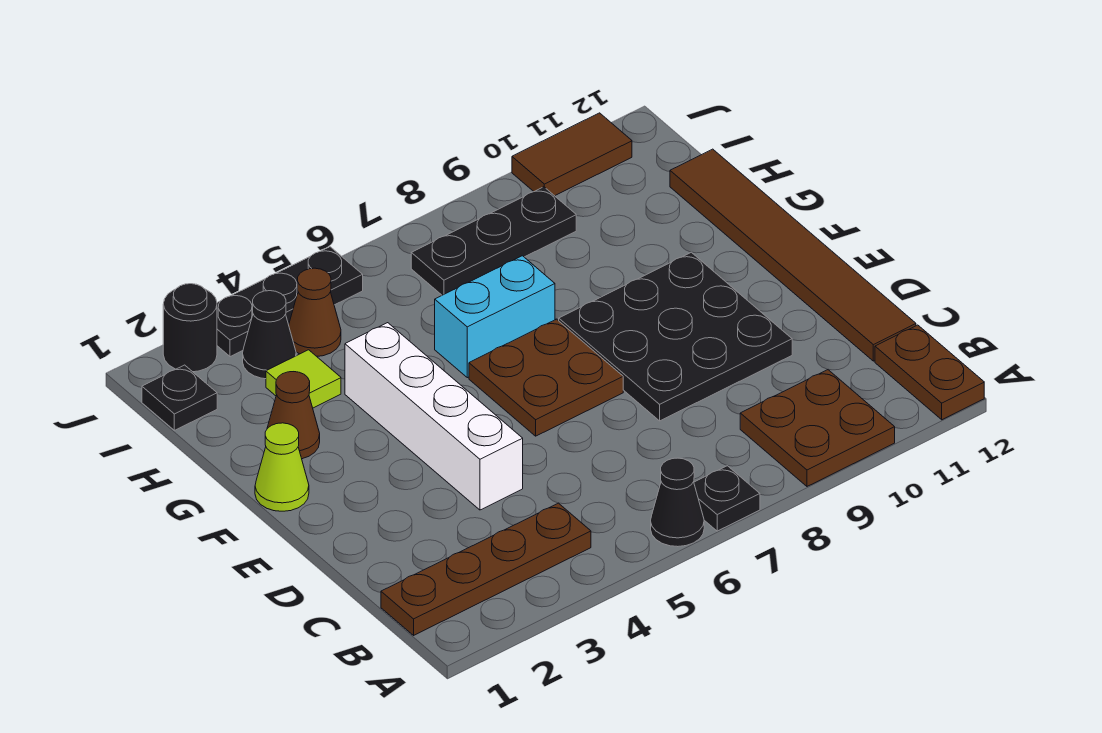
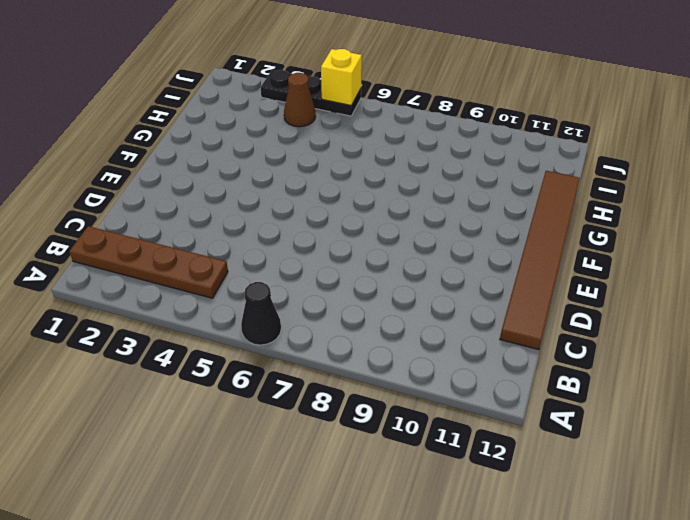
yellow 1x1 brick [321,49,362,106] -> none
none -> black 1x1 plate [694,466,760,531]
none -> brown 2x2 plate [740,370,895,486]
none -> brown 1x2 plate [875,325,984,420]

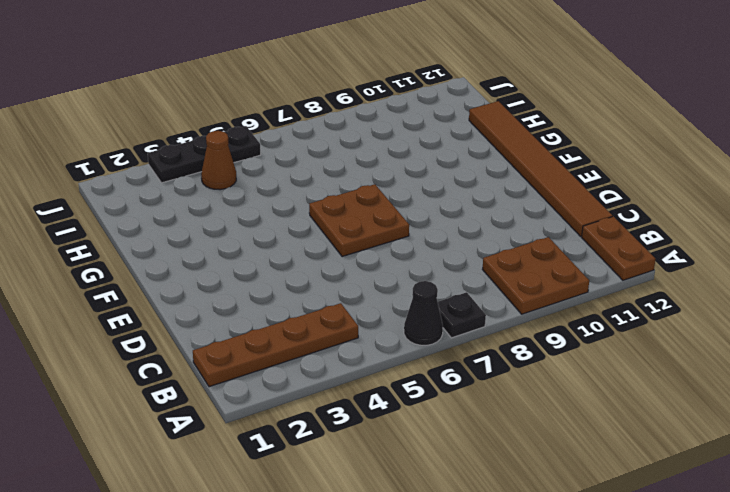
none -> white 1x4 brick [345,323,523,510]
none -> black 3x3 plate [559,252,792,421]
none -> lime 1x1 cone [255,423,309,511]

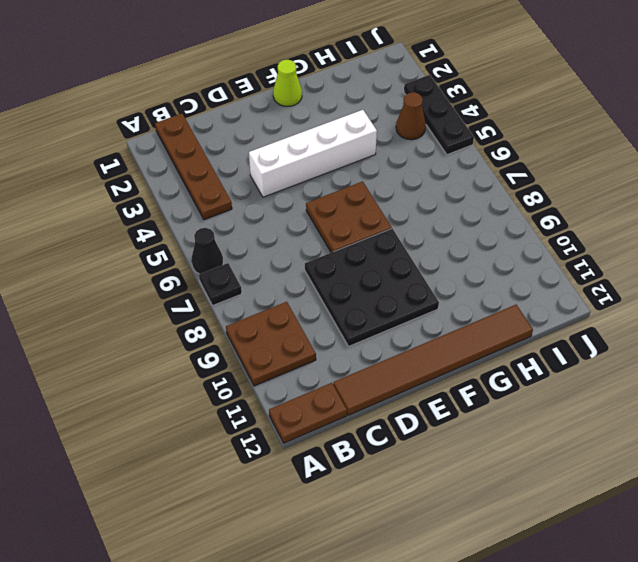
none -> brown 1x1 cone [267,372,320,459]
none -> cyan 1x2 brick [435,256,555,378]
none -> lime 1x1 tile [266,350,341,408]

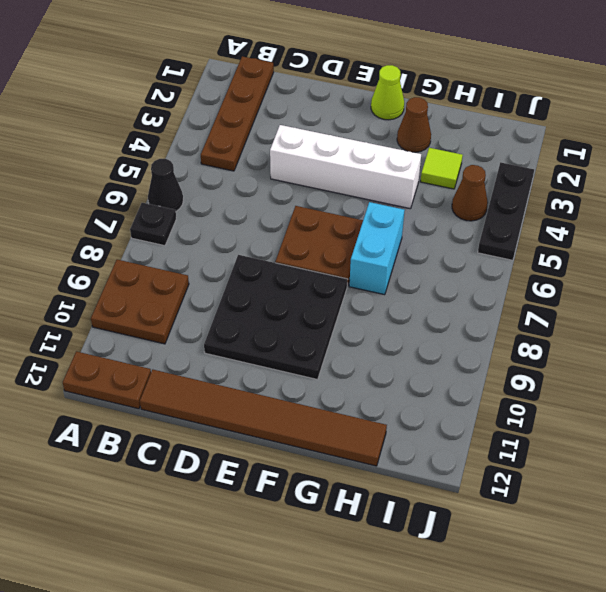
none -> black 1x1 plate [142,365,217,430]
none -> black 1x1 cone [243,291,296,379]
none -> black 1x3 plate [411,187,576,295]

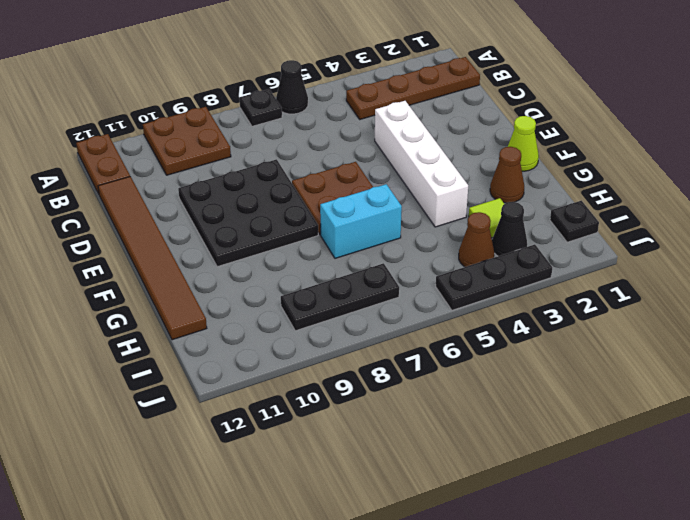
none -> black 1x1 round brick [163,284,217,372]
none -> brown 1x2 tile [512,113,632,196]

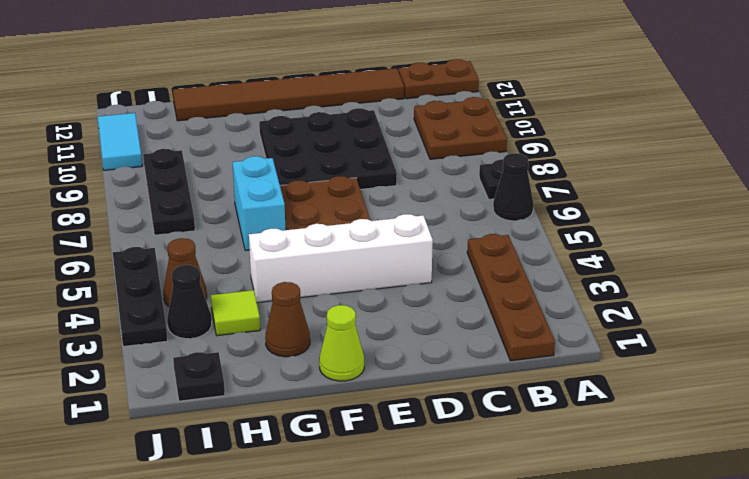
cyan 1x2 tile [98,113,142,170] -> brown 1x2 tile [512,113,632,196]
none -> black 1x1 round brick [163,284,217,372]

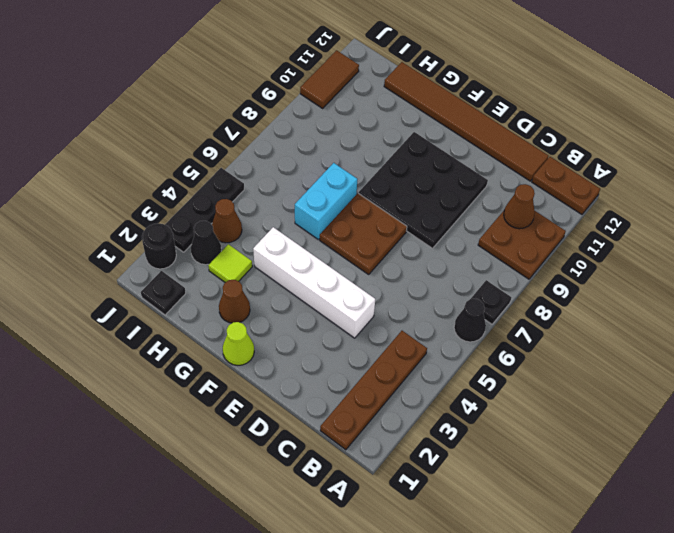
brown 1x1 cone [504,184,535,229] -> none
none -> black 1x3 plate [411,187,576,295]

